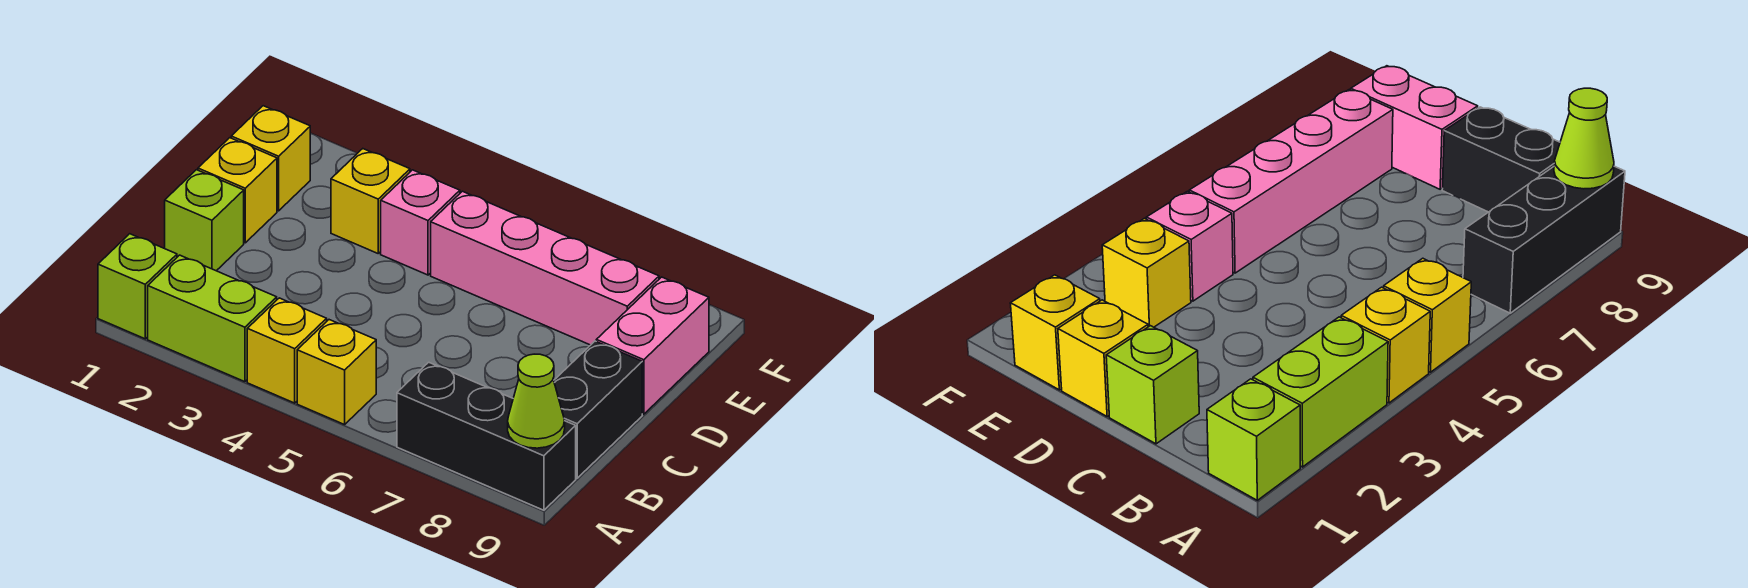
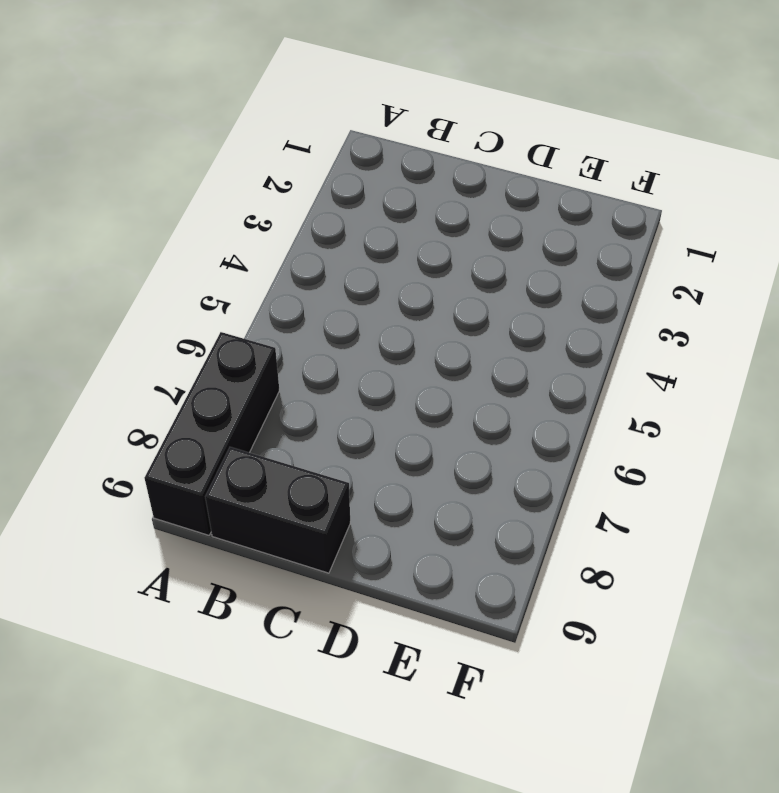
none -> lime 1x1 brick [98,234,177,339]
none -> lime 1x2 brick [148,255,277,382]
none -> yellow 1x1 brick [247,298,327,403]

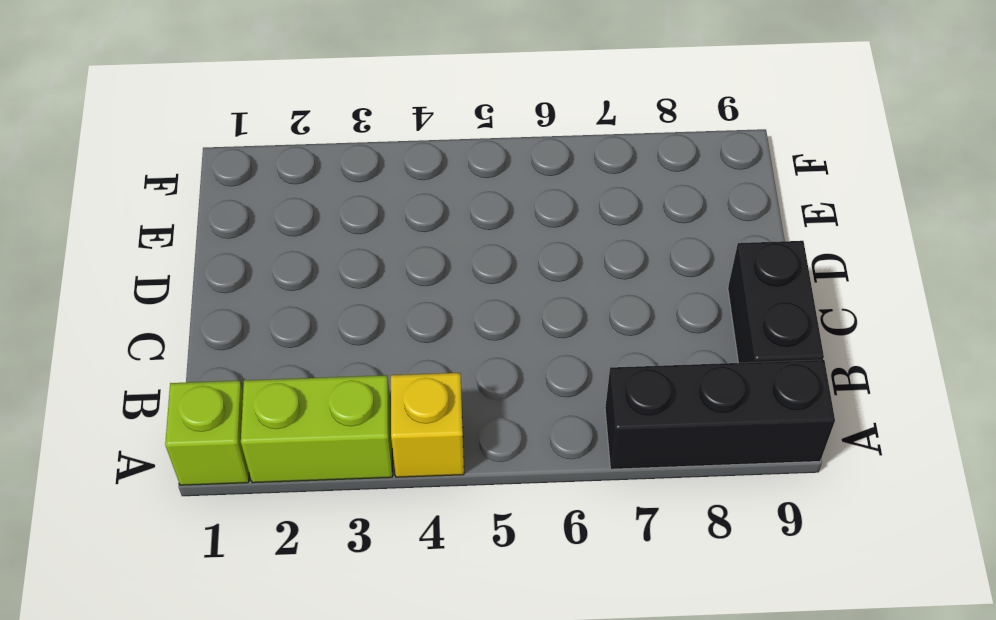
none -> yellow 1x1 brick [297,320,376,425]
none -> lime 1x1 brick [165,170,244,271]
none -> yellow 1x1 brick [198,138,277,243]

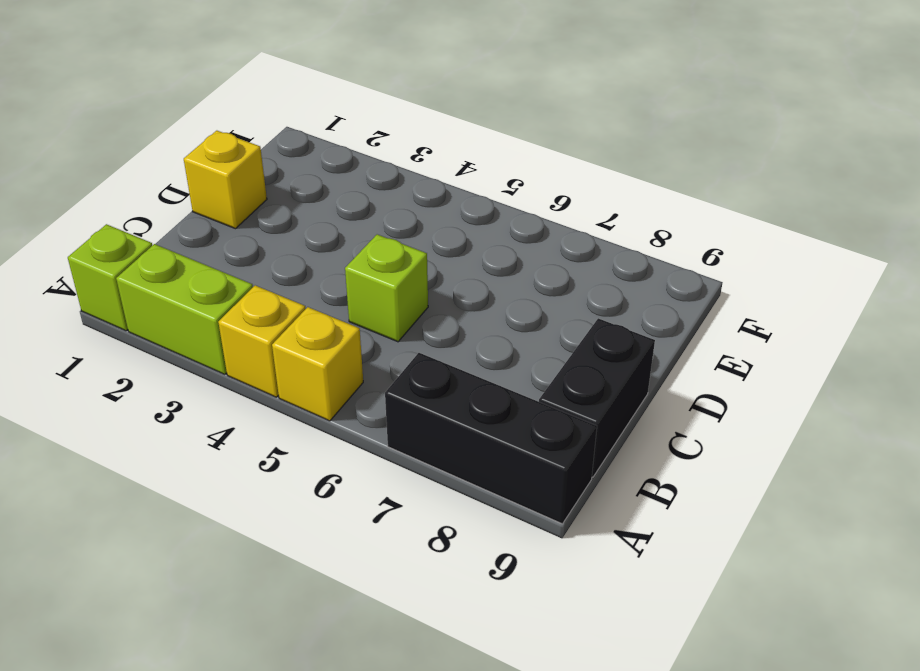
lime 1x1 brick [345,234,428,342] -> lime 1x1 brick moved to [165,170,244,271]
none -> pink 1x2 brick [596,277,709,414]
none -> yellow 1x1 brick [231,106,310,211]
none -> yellow 1x1 brick [331,149,410,253]

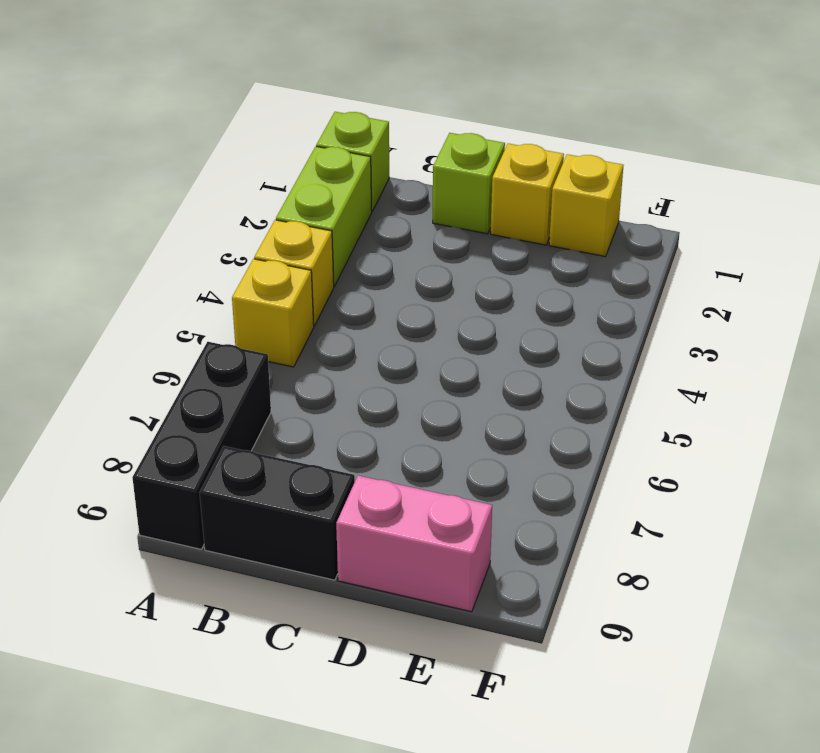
none -> yellow 1x1 brick [331,149,410,253]
none -> pink 1x1 brick [381,170,460,275]
none -> pink 1x4 brick [431,191,659,345]

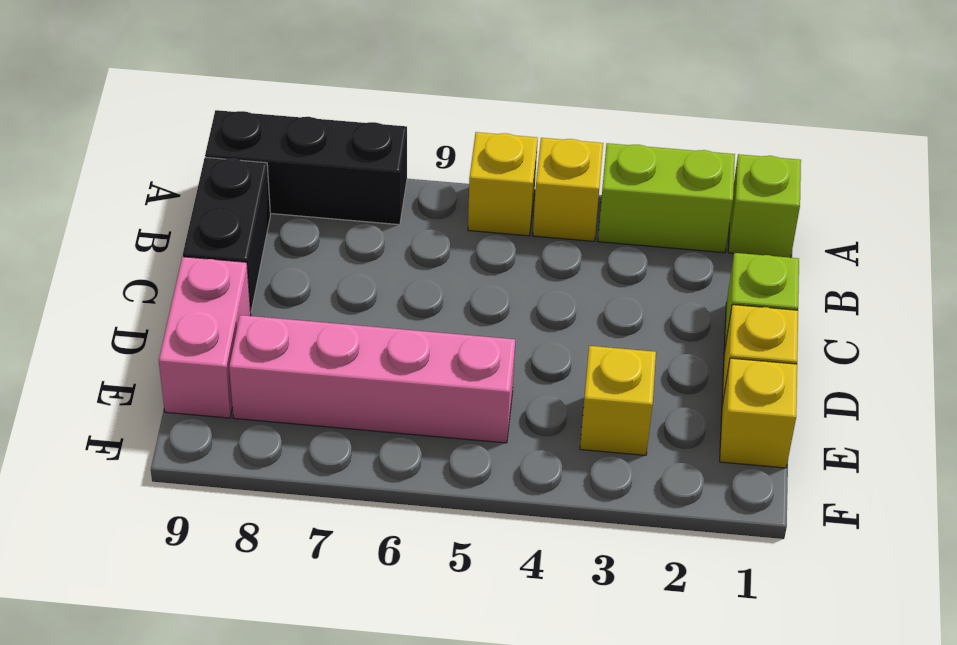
none -> pink 1x1 brick [381,170,460,275]
none -> lime 1x1 cone [508,354,565,448]

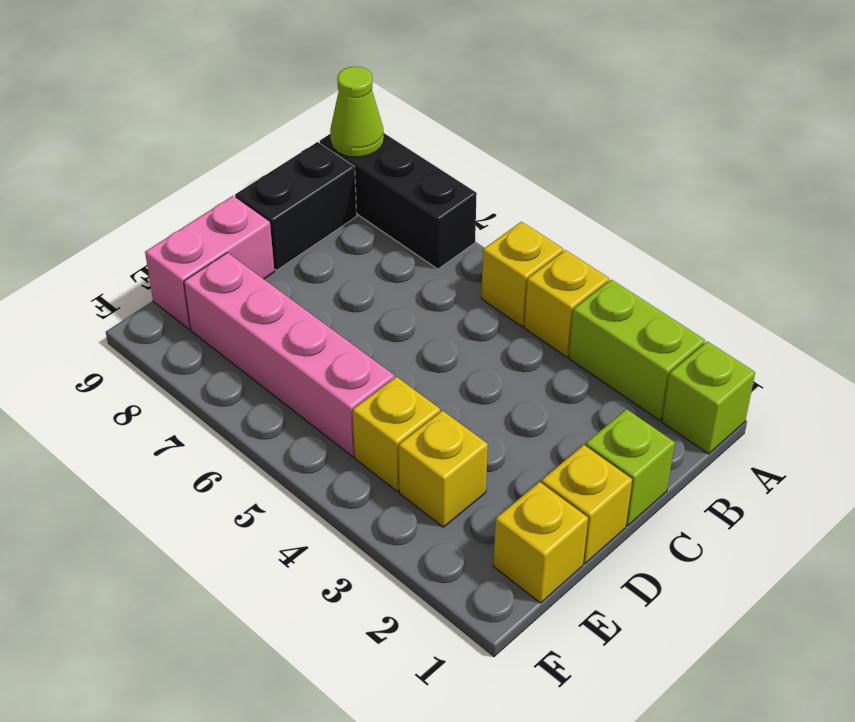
yellow 1x1 brick [353,377,440,491] -> pink 1x1 brick [381,170,460,275]

